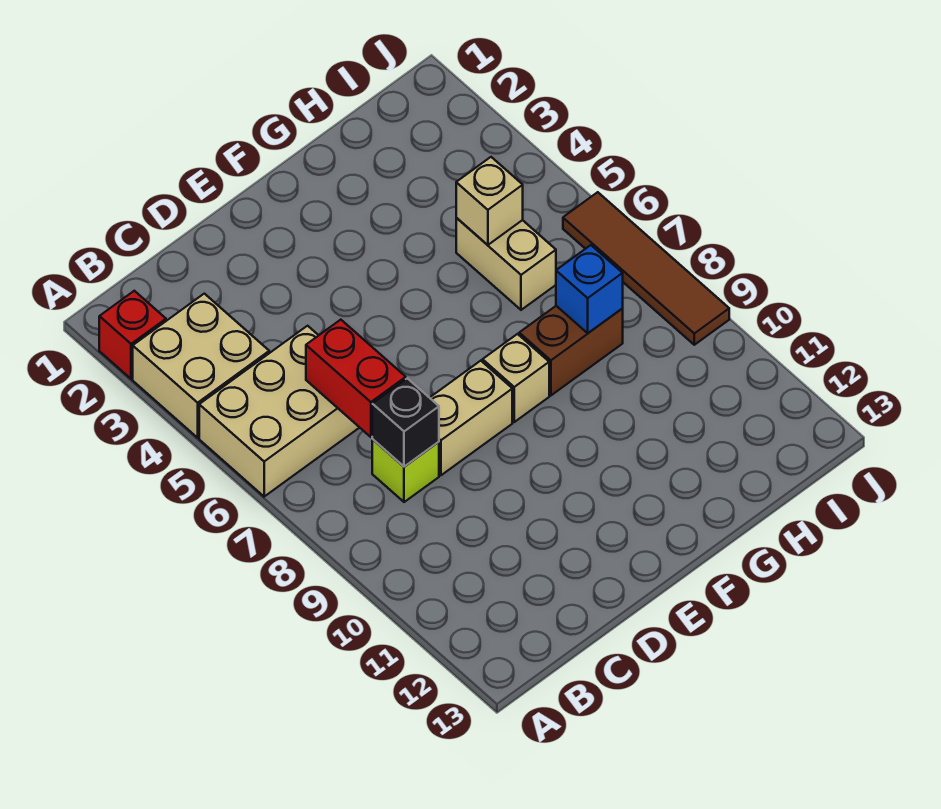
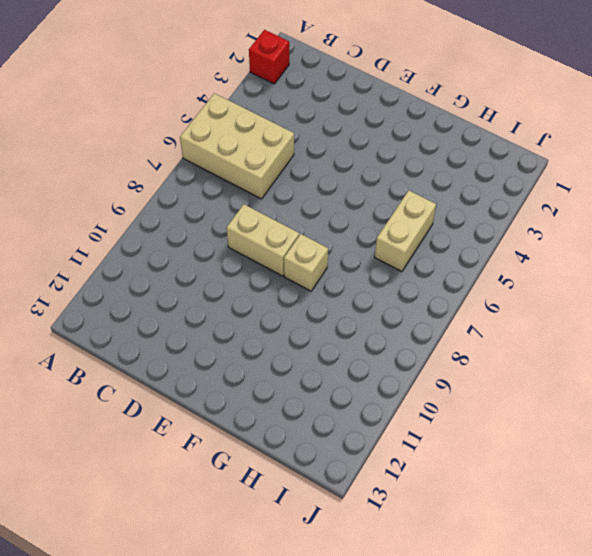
none -> tan 2x2 brick [133,294,269,438]
none -> lime 1x1 brick [372,439,439,502]
none -> brown 1x2 brick [519,306,623,395]

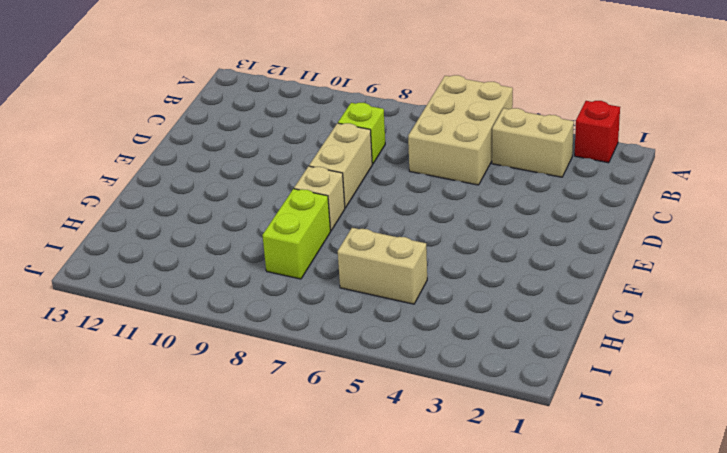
tan 1x2 brick [492,108,574,177] -> tan 2x2 brick [133,294,269,438]
lime 1x2 brick [262,189,331,279] -> brown 1x2 brick [519,306,623,395]
none -> brown 1x4 tile [563,192,729,345]
none -> red 1x2 brick [306,320,406,437]
none -> black 1x1 brick [372,378,439,467]

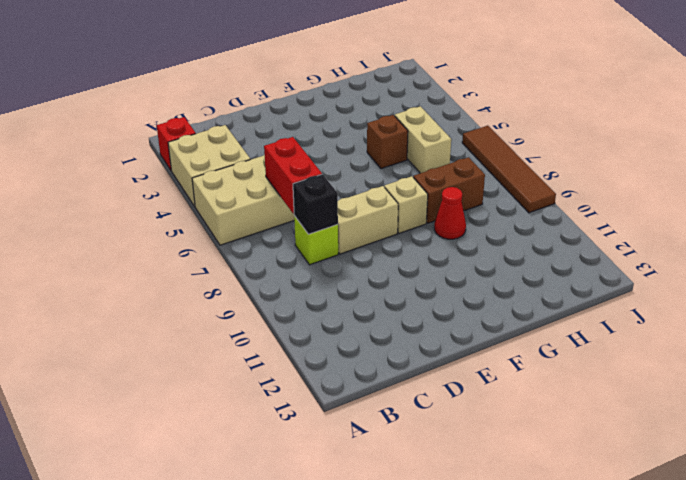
brown 1x1 brick [367,115,408,169] -> none
red 1x1 cone [434,187,466,239] -> none
none -> tan 1x1 brick [456,157,523,245]
none -> blue 1x1 brick [556,245,623,333]

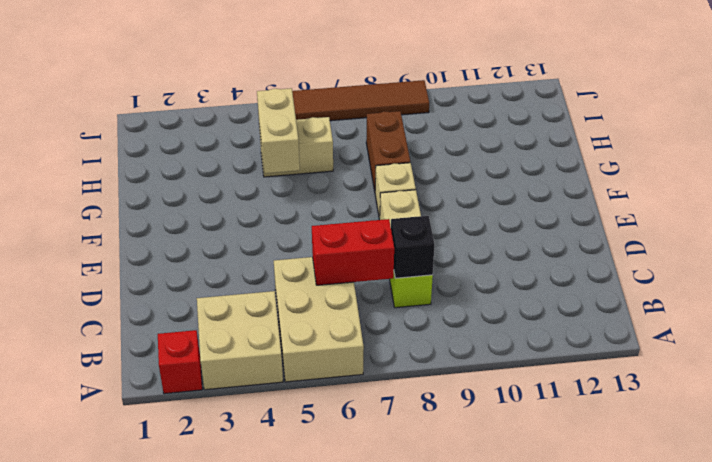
tan 1x2 brick [257,88,300,173] -> tan 1x1 brick [456,157,523,245]
none -> blue 1x1 brick [556,245,623,333]

